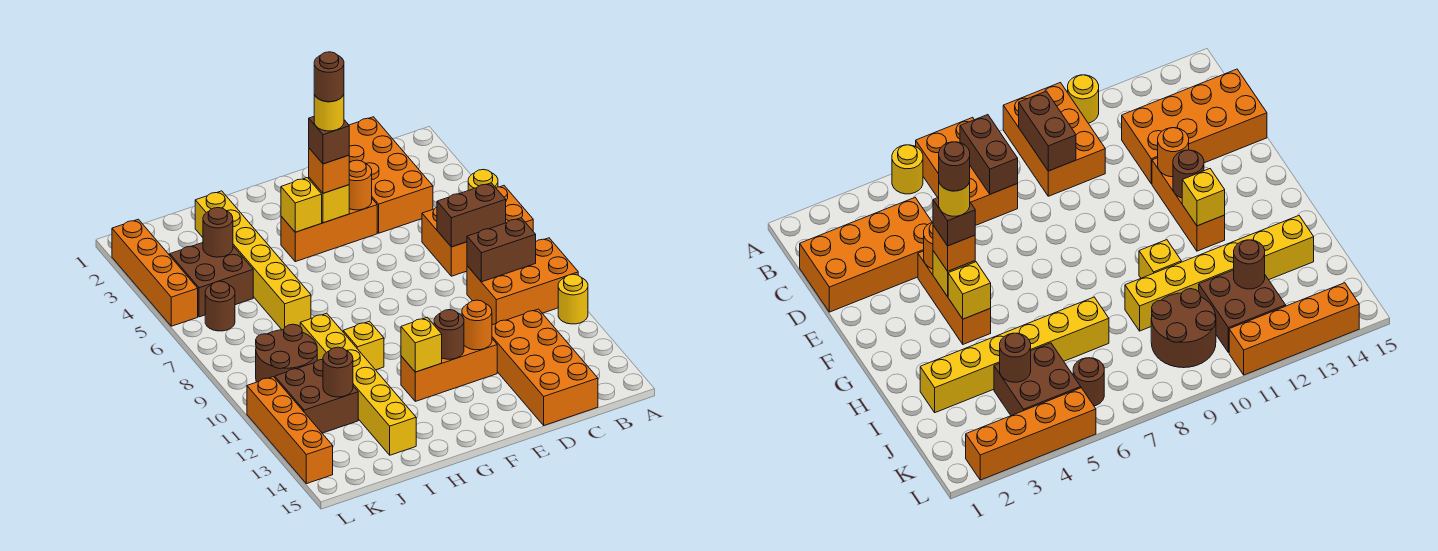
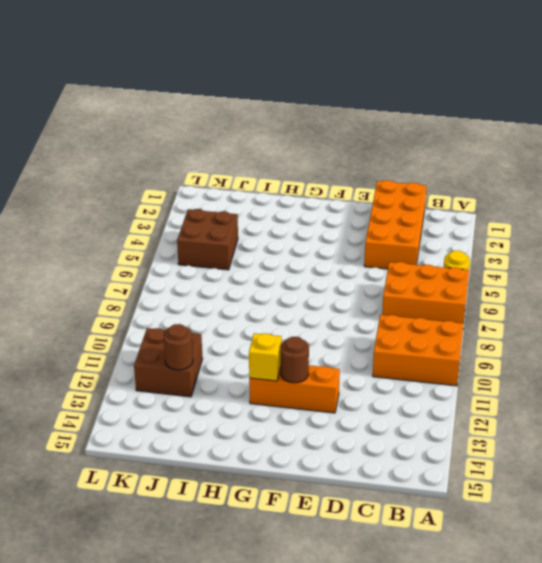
none -> yellow 1x1 round brick [558,274,588,324]
none -> orange 2x4 brick [492,309,598,425]
none -> orange 1x3 brick [281,199,377,262]
none -> yellow 1x1 brick [343,321,384,370]

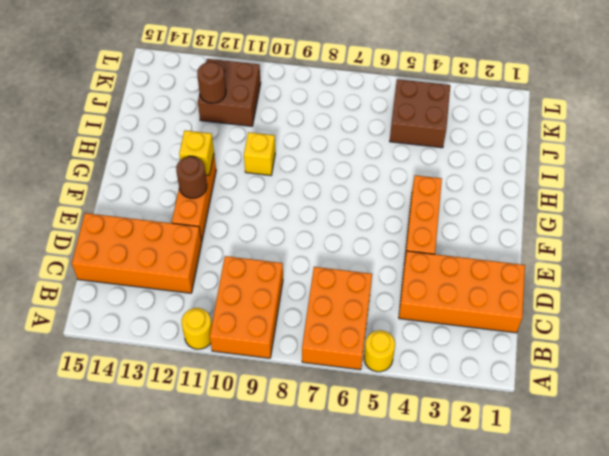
none -> yellow 1x6 brick [195,191,311,330]
none -> yellow 1x6 brick [300,313,416,455]
none -> brown 2x2 round brick [256,324,317,382]
none -> brown 1x1 round brick [205,281,235,331]

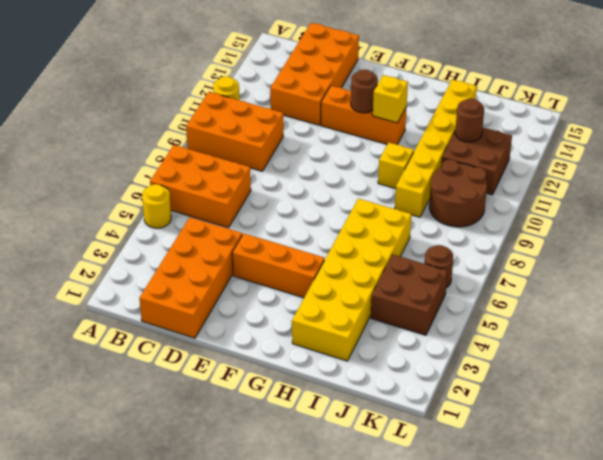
yellow 2x6 brick [292,199,411,361] -> yellow 1x6 brick [195,191,311,330]
none -> orange 1x4 brick [112,219,198,326]
none -> orange 1x4 brick [247,377,333,484]
none -> brown 1x2 brick [437,183,506,247]
none -> brown 1x2 brick [467,218,536,282]

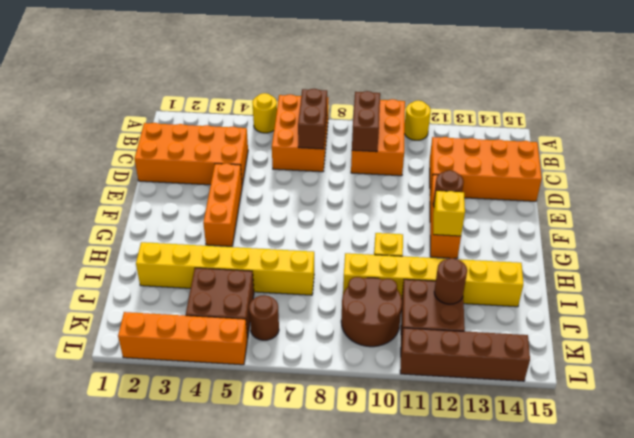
brown 1x4 brick [400,328,530,381] -> orange 1x4 brick [247,377,333,484]
none -> orange 1x1 round brick [349,160,372,210]
none -> orange 1x1 round brick [462,300,492,350]
none -> yellow 1x1 brick [309,178,349,223]
none -> yellow 1x1 brick [281,178,322,232]

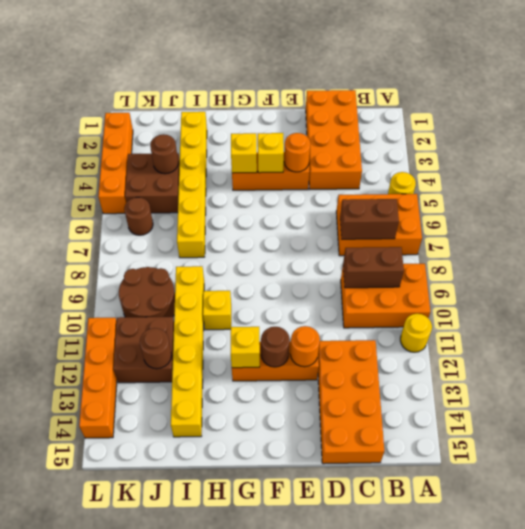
none -> orange 1x1 brick [309,148,349,193]
none -> brown 1x1 brick [309,117,349,164]
none -> yellow 1x1 round brick [314,95,344,131]
none -> brown 1x1 round brick [314,52,344,102]

